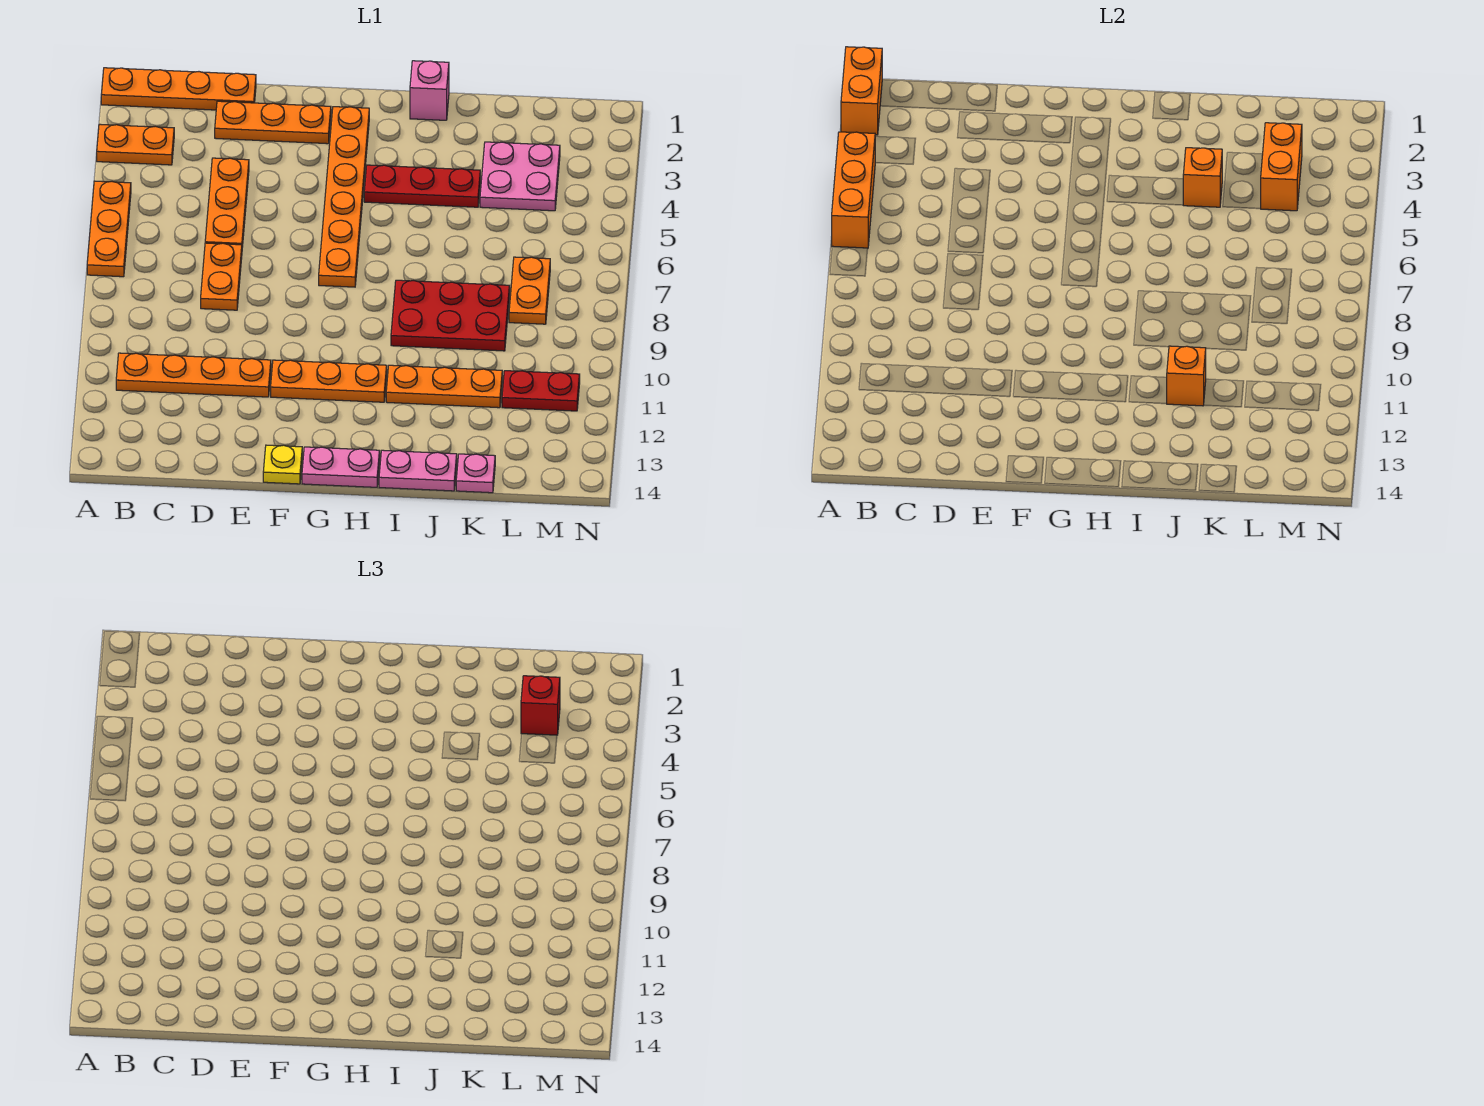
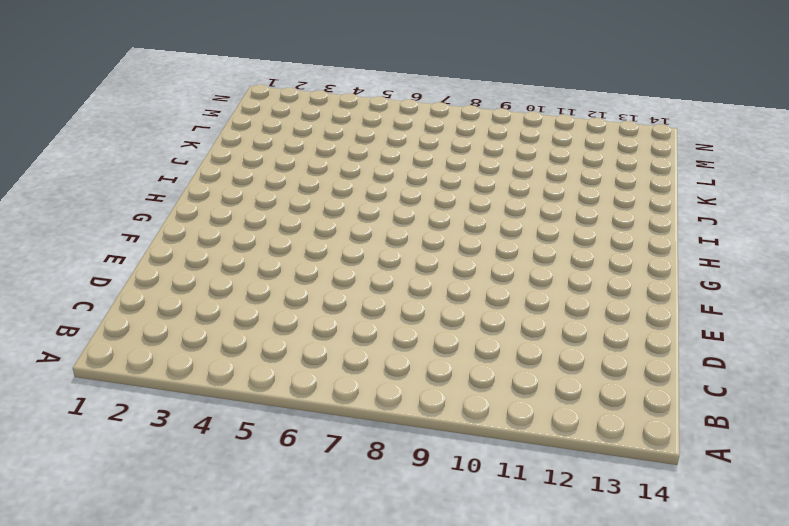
none -> orange 1x4 plate [101,68,256,110]
none -> orange 1x2 plate [97,124,174,165]
none -> orange 1x3 plate [87,181,131,277]

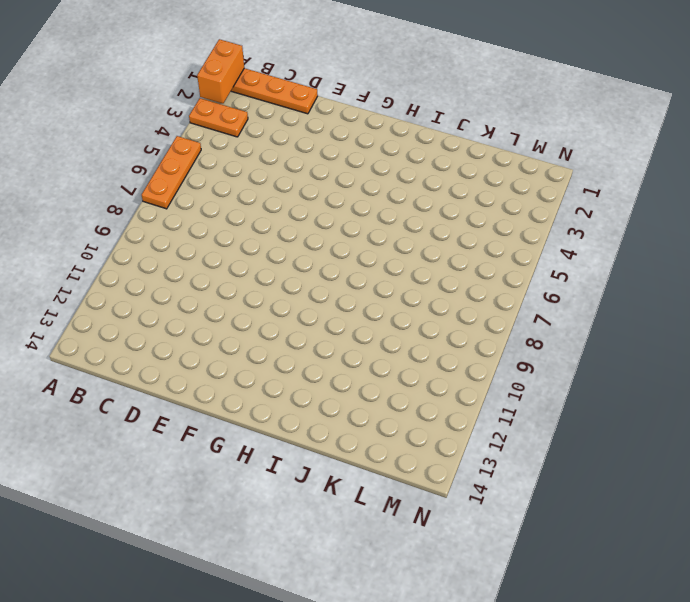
none -> orange 1x4 plate [116,353,271,397]
none -> orange 1x3 plate [215,101,331,144]
none -> orange 1x3 plate [205,158,249,247]

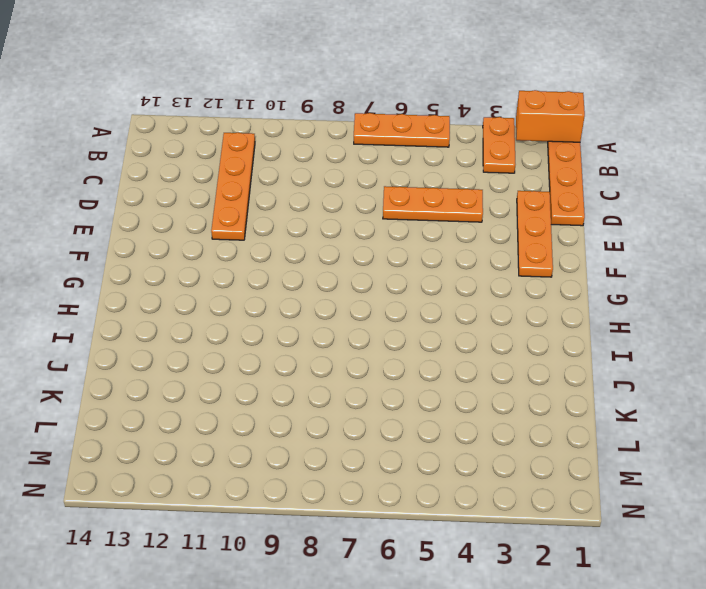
none -> orange 1x2 plate [201,243,242,310]
none -> orange 1x3 plate [271,360,387,402]
none -> yellow 1x1 plate [263,445,302,484]

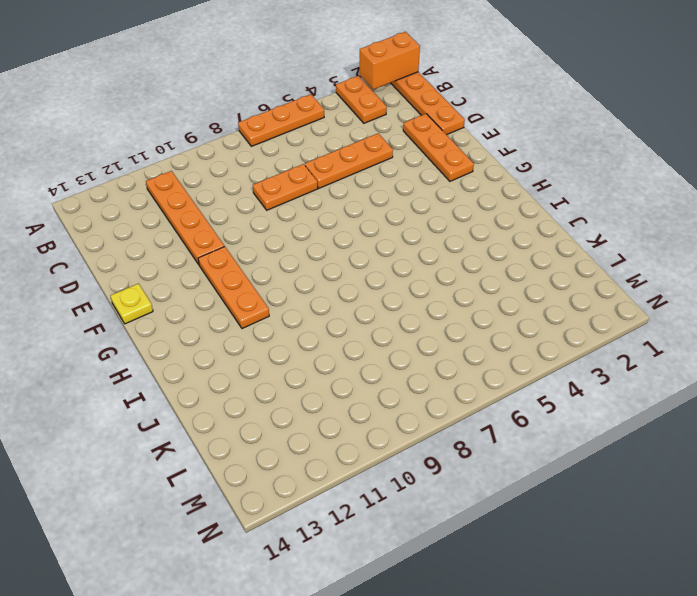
none -> orange 1x6 plate [319,107,369,287]
none -> pink 1x2 plate [302,447,380,487]
none -> red 1x3 plate [364,165,480,207]

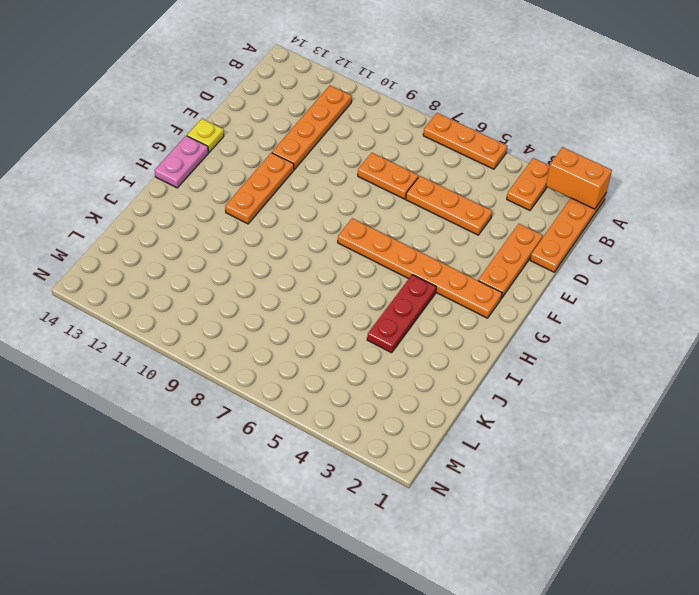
none -> pink 1x1 brick [410,61,449,120]
none -> red 2x3 plate [391,280,510,351]
none -> orange 1x3 plate [386,365,502,408]

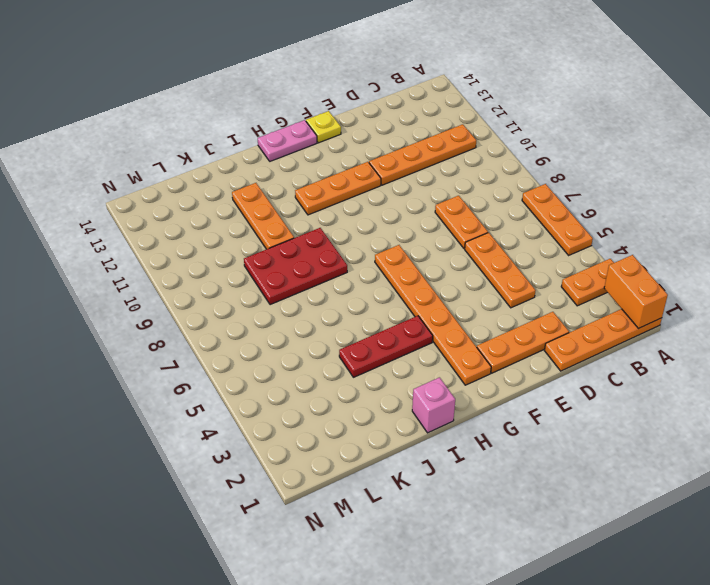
orange 1x3 plate [232,183,294,249] -> orange 1x3 plate turned to [386,365,502,408]
none -> pink 1x2 plate [379,450,457,491]
none -> pink 2x2 plate [480,142,560,211]
none -> pink 1x1 plate [456,454,495,493]

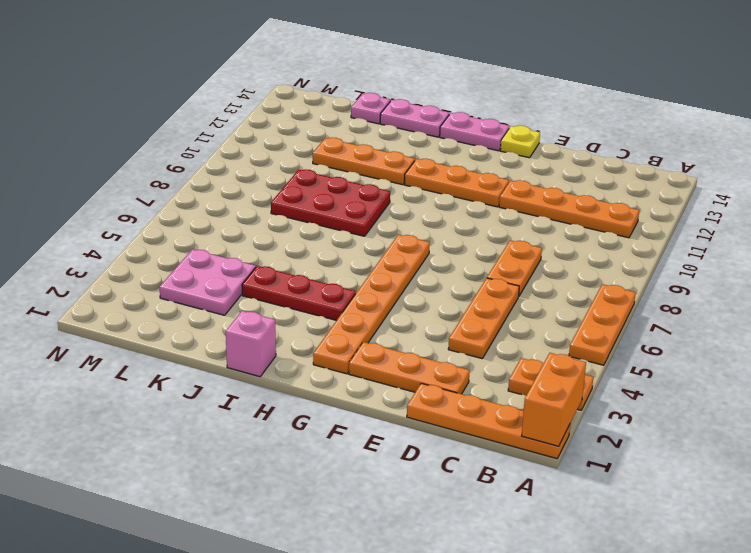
none -> orange 1x2 plate [509,257,550,324]
none -> red 1x2 plate [502,371,580,411]
none -> orange 1x3 brick [832,132,875,248]

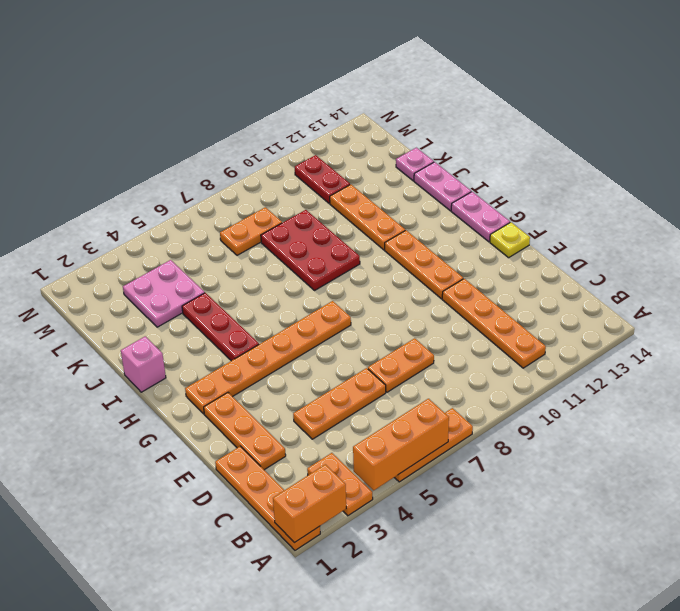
none -> orange 1x1 brick [1183,148,1222,207]
none -> orange 1x1 brick [1166,346,1206,406]
none -> orange 1x2 brick [1260,123,1302,211]

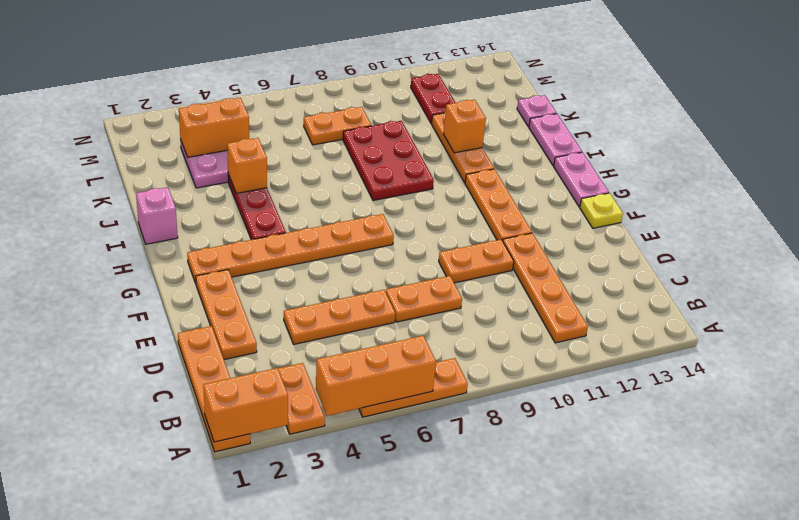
orange 1x2 plate [439,240,514,283] -> none
none -> red 1x1 brick [521,676,560,735]

